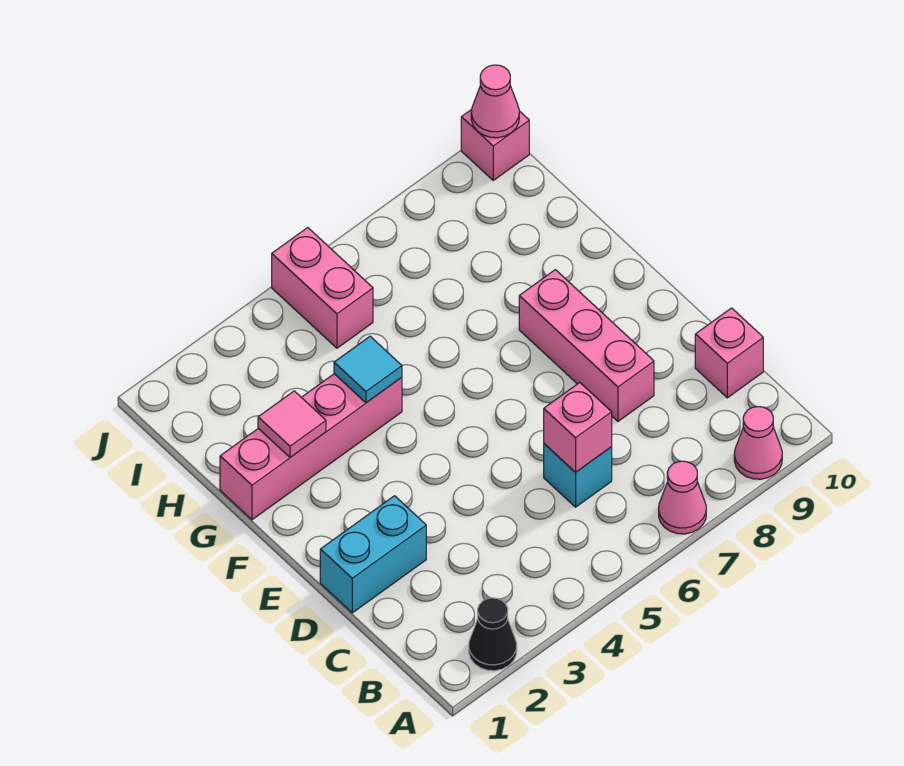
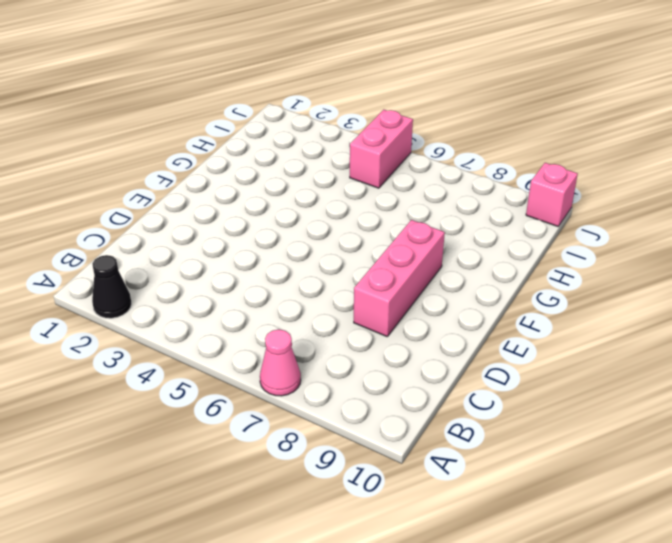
none -> pink 1x1 cone [734,407,782,479]
none -> cyan 1x1 brick [544,444,612,507]
none -> pink 1x1 brick [695,308,763,398]

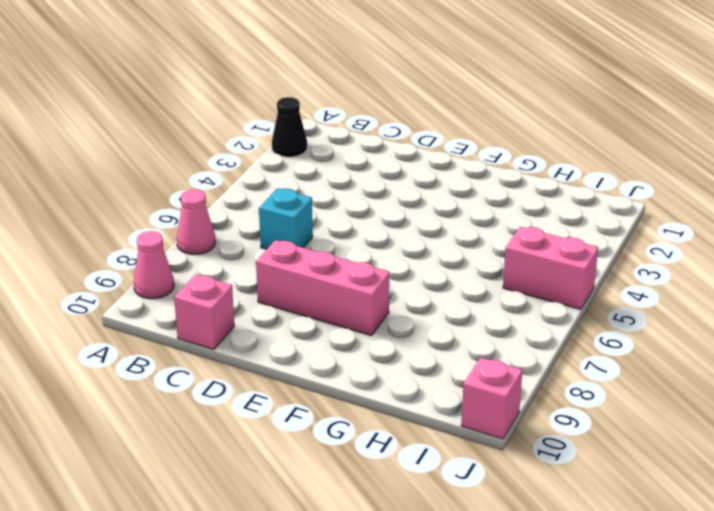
none -> cyan 1x2 brick [320,496,426,613]
none -> pink 1x4 brick [220,374,402,520]
none -> pink 1x1 brick [544,383,612,472]

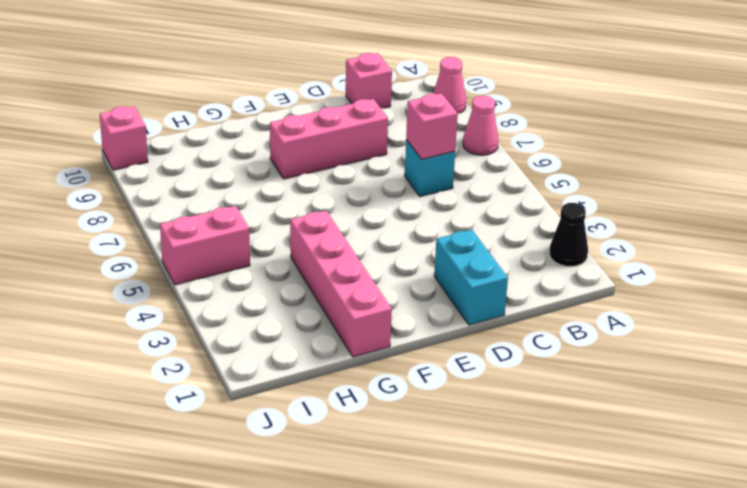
none -> pink 1x1 tile [258,391,326,457]
none -> cyan 1x1 tile [334,336,402,403]
none -> pink 1x1 cone [471,65,519,138]

